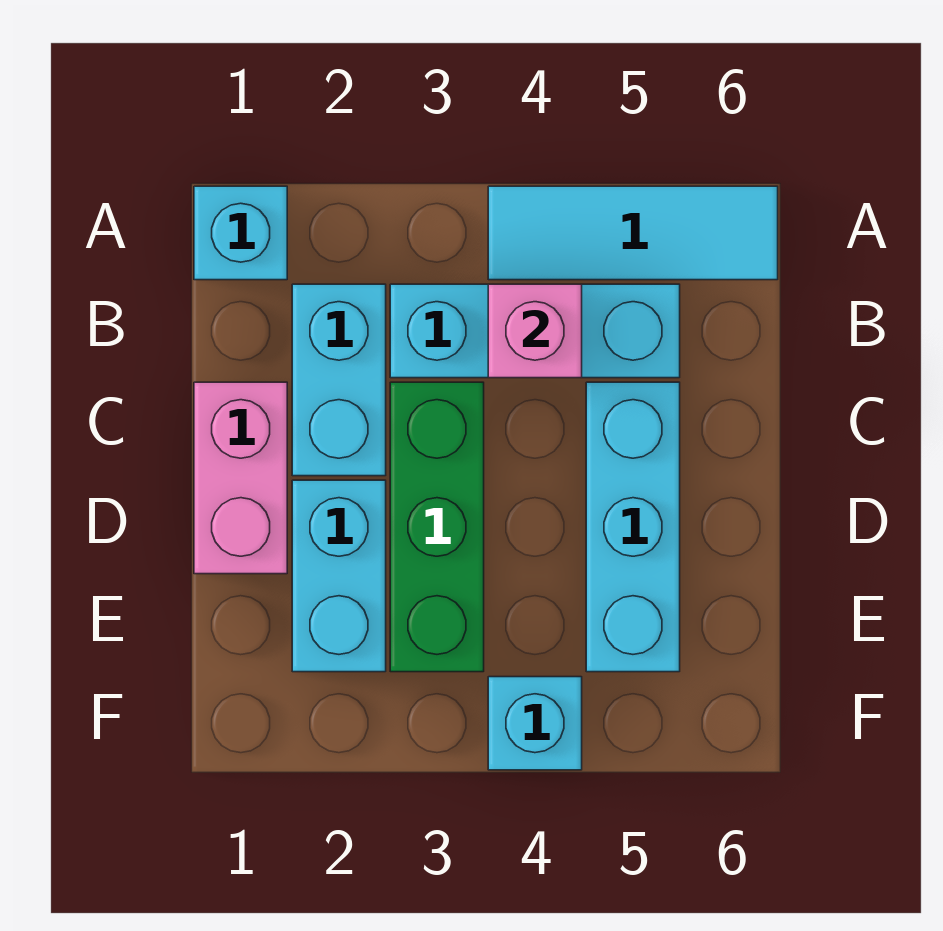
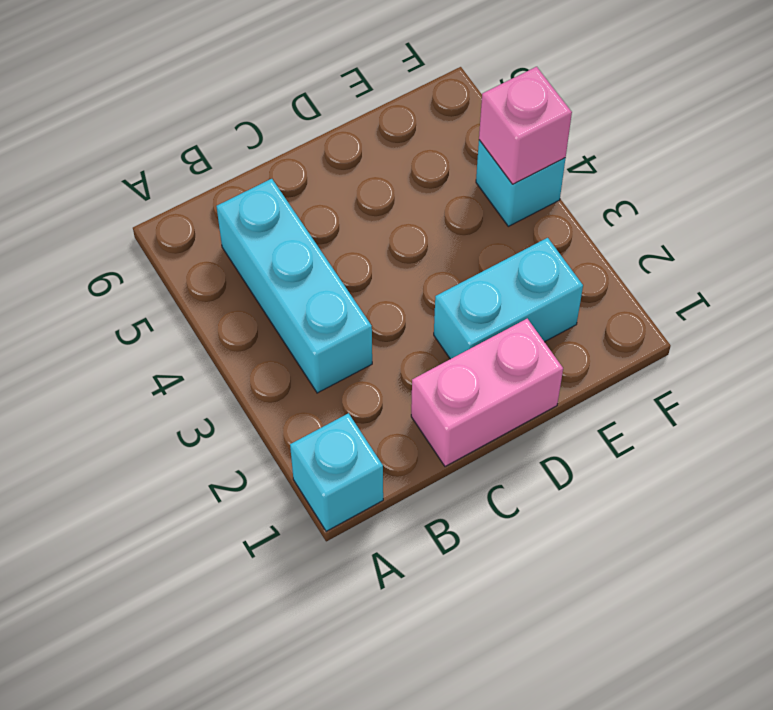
pink 1x1 brick [479,67,572,184] -> pink 1x1 brick moved to [488,284,582,378]
none -> cyan 1x3 tile [488,186,778,280]
none -> cyan 1x2 brick [292,284,386,476]

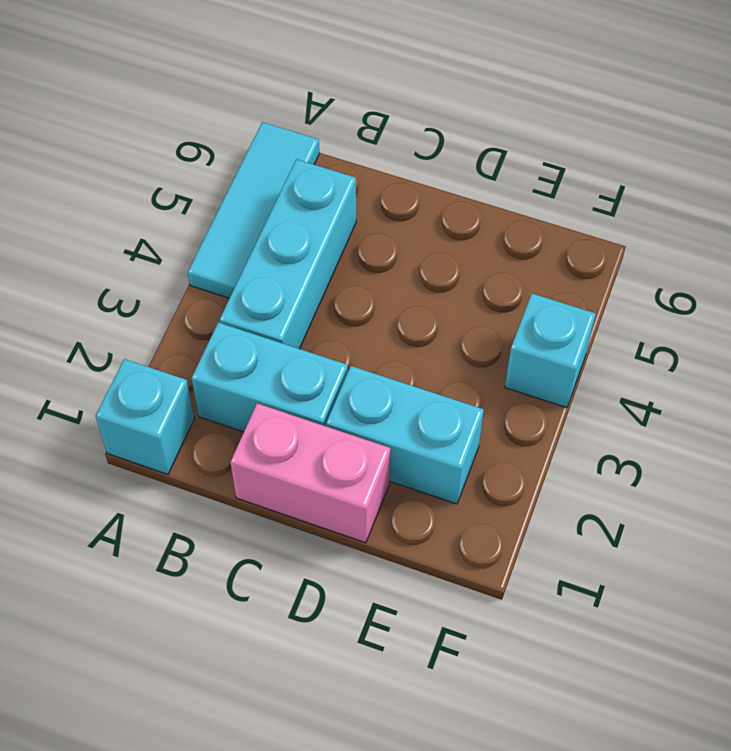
none -> green 1x3 brick [390,382,484,672]
none -> cyan 1x3 brick [586,382,680,672]

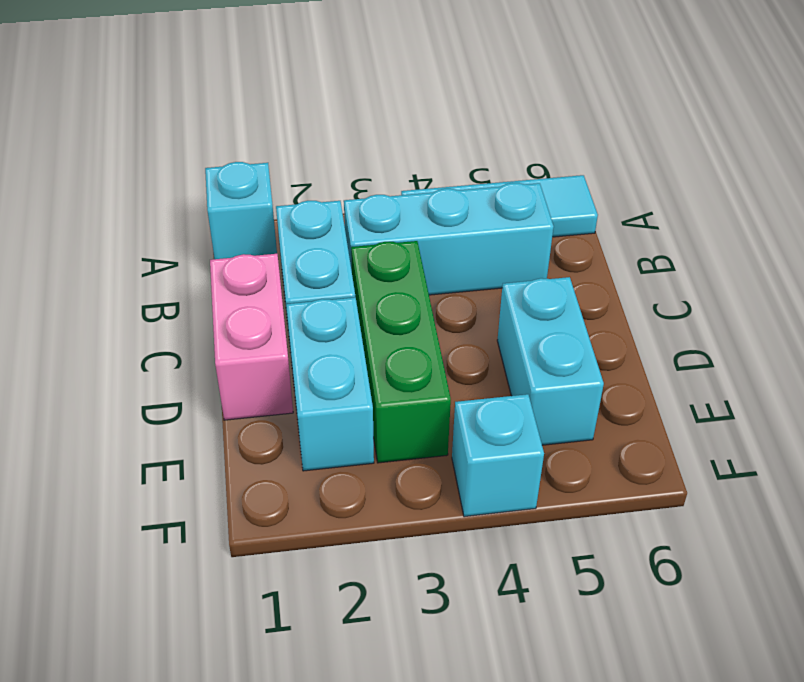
cyan 1x2 brick [497,277,604,445] -> cyan 1x3 brick [586,382,680,672]
none -> pink 1x1 brick [488,284,582,378]

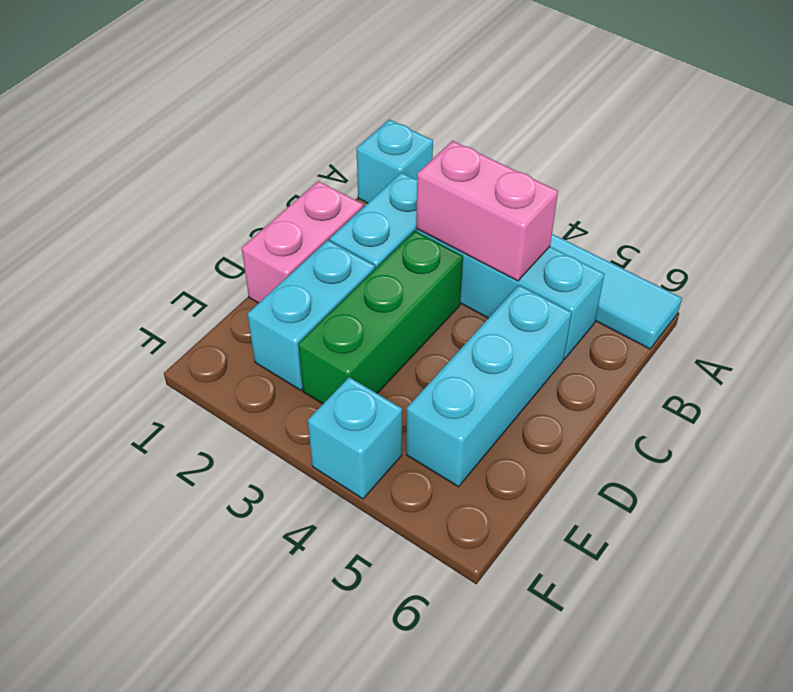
pink 1x2 brick [416,141,558,281] -> pink 1x1 brick [488,284,582,378]

